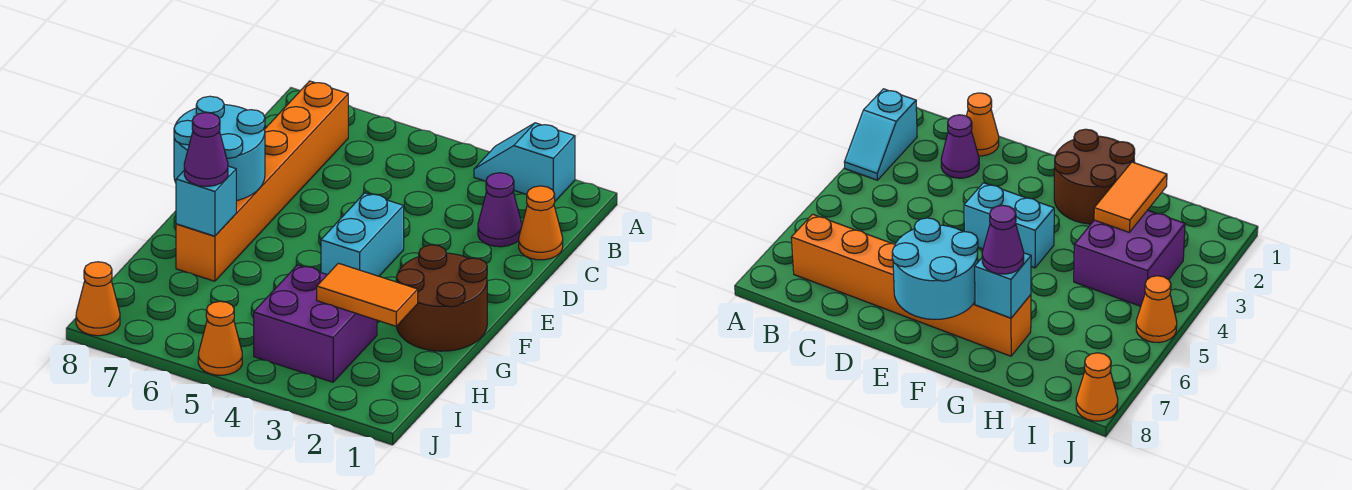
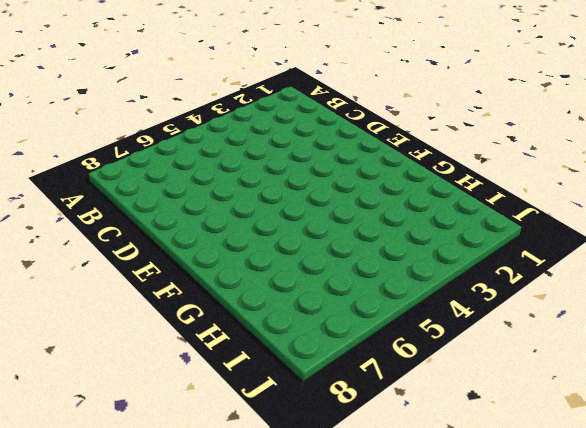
none -> cyan 1x2 slope [474,123,575,201]
none -> orange 1x6 brick [176,81,348,281]
none -> orange 1x1 cone [519,186,563,260]

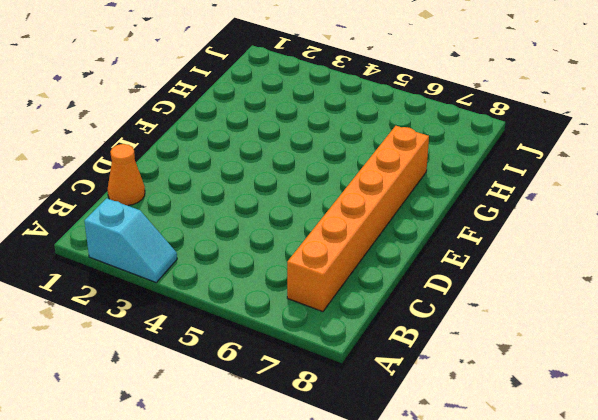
none -> purple 1x1 cone [478,173,522,247]
none -> cyan 1x2 brick [321,193,404,276]
none -> brown 2x2 round brick [396,245,487,351]

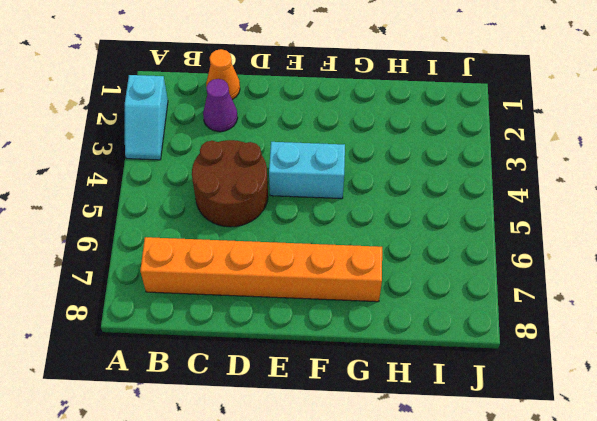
brown 2x2 round brick [192,140,268,227] -> brown 2x2 round brick moved to [396,245,487,351]
none -> purple 2x2 brick [254,265,377,382]
none -> orange 1x1 cone [198,301,242,375]
none -> orange 1x1 cone [76,262,120,336]

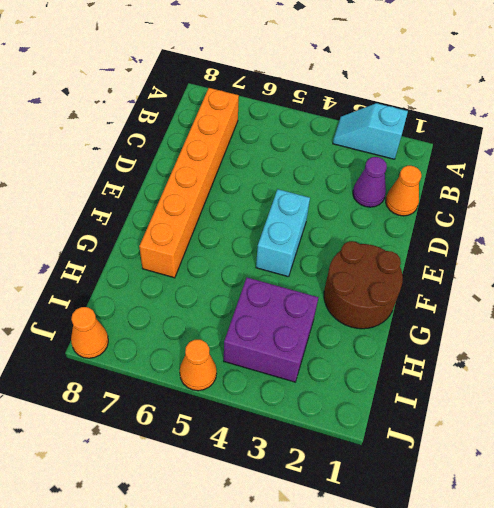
none -> cyan 2x2 round brick [174,96,265,201]
none -> cyan 1x1 brick [176,166,236,236]
none -> orange 1x2 tile [317,263,418,326]

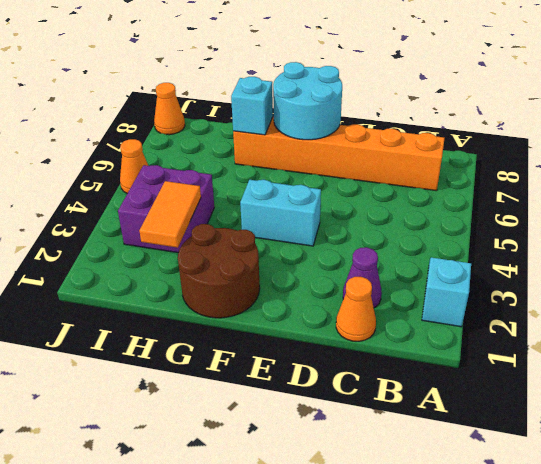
none -> purple 1x1 cone [184,113,228,186]

